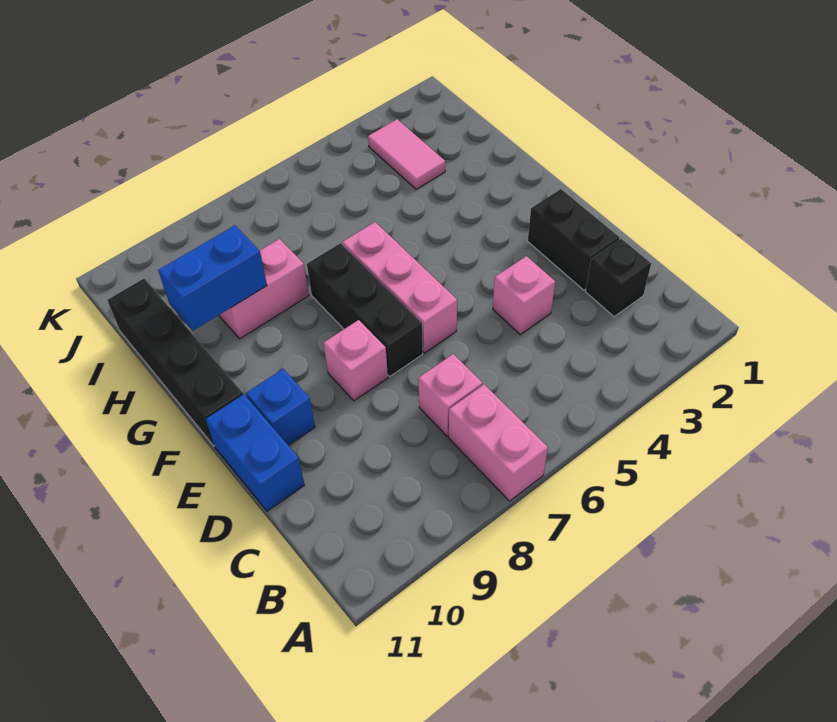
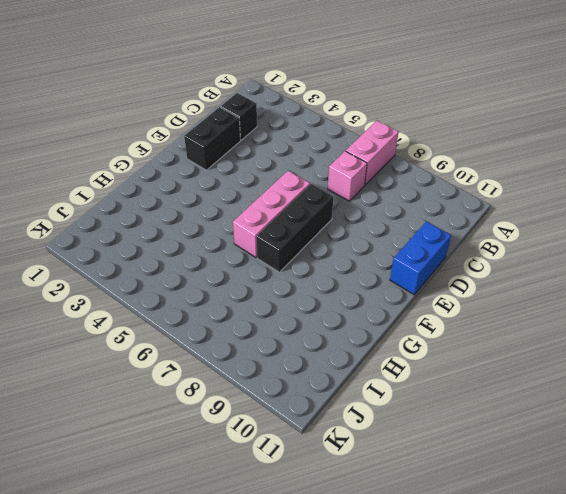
none -> pink 1x1 brick [493,256,555,335]
none -> pink 1x1 brick [324,320,388,401]
none -> blue 1x1 brick [246,369,315,445]

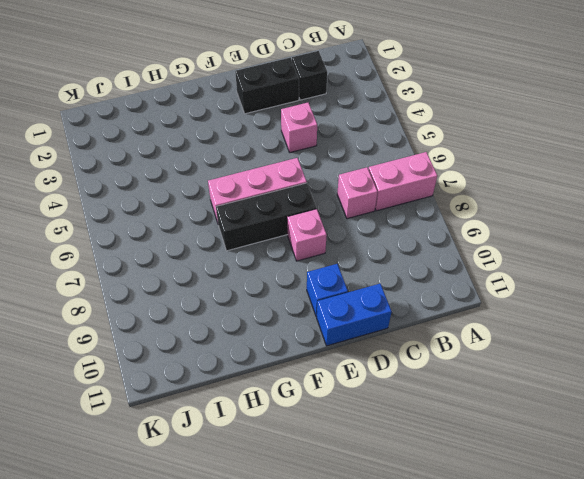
none -> black 1x4 brick [108,279,243,446]
none -> pink 1x2 brick [219,239,309,339]
none -> pink 1x2 tile [368,119,445,189]

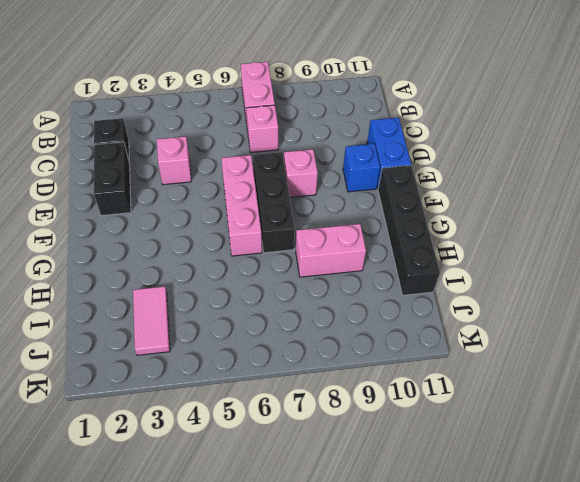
none -> blue 1x2 brick [158,226,267,331]

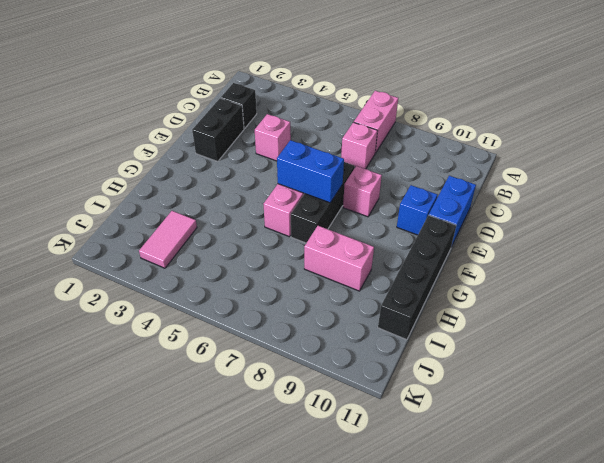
blue 1x2 brick [277,140,344,203] -> blue 1x2 brick moved to [158,226,267,331]

